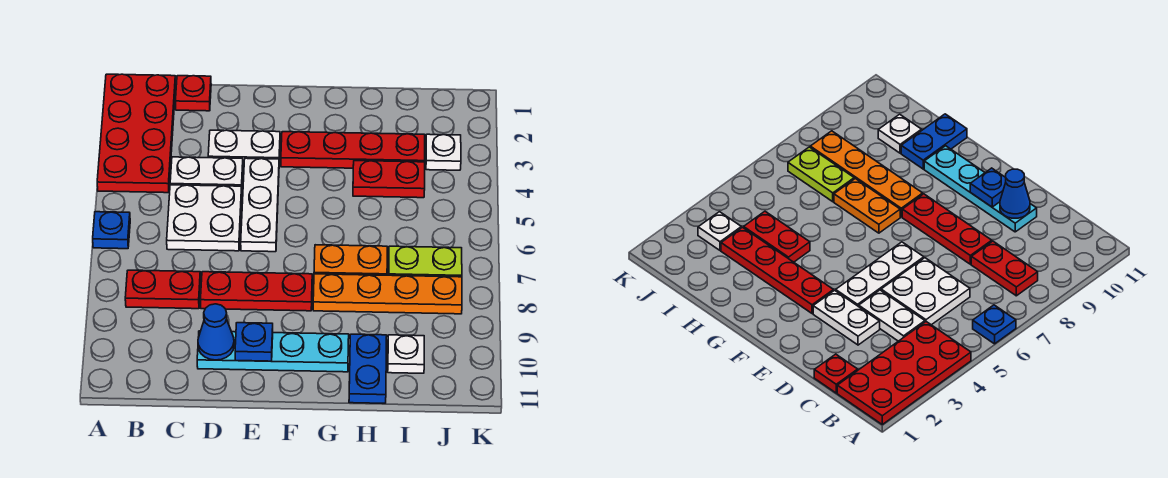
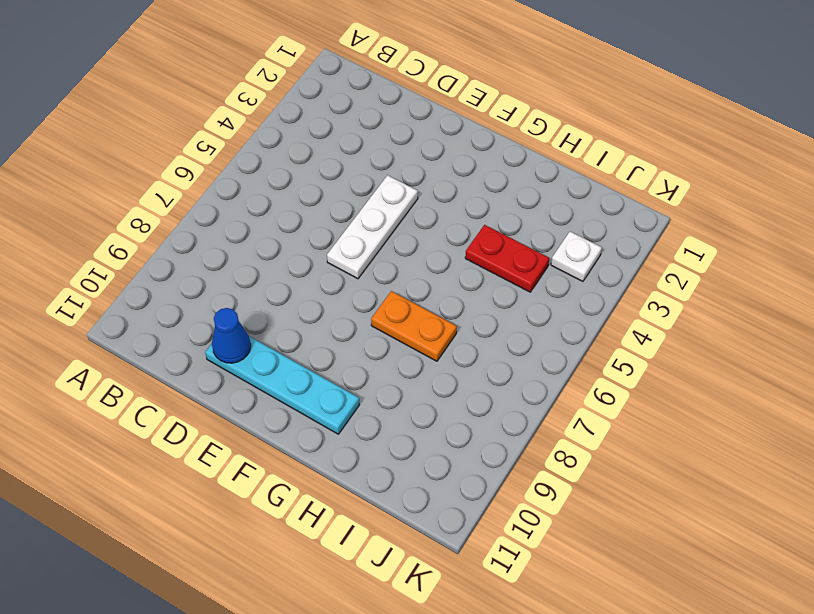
none -> red 2x4 plate [97,74,176,193]
none -> blue 1x1 plate [93,212,130,249]
none -> red 1x2 plate [125,270,201,309]

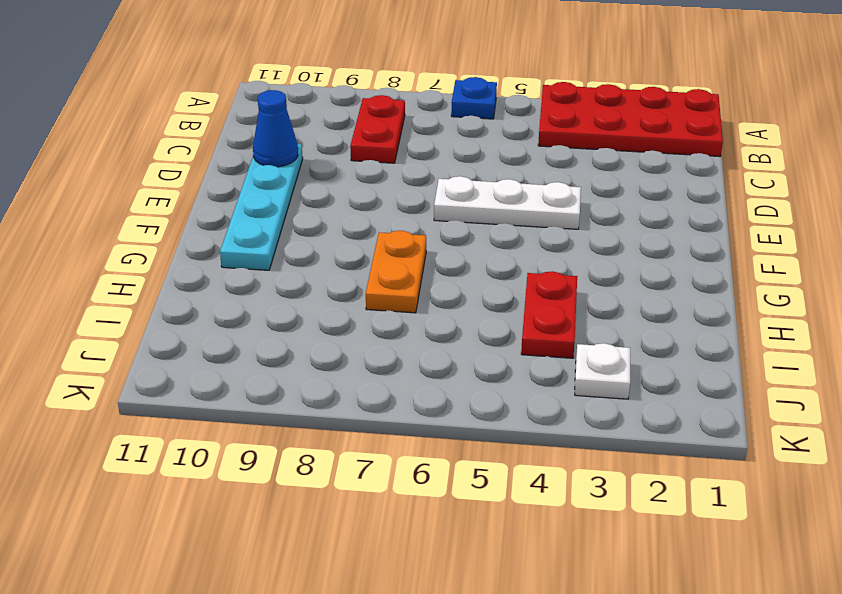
none -> red 1x1 plate [175,76,211,111]
none -> white 1x2 plate [170,157,243,186]
none -> white 2x2 plate [167,185,242,251]

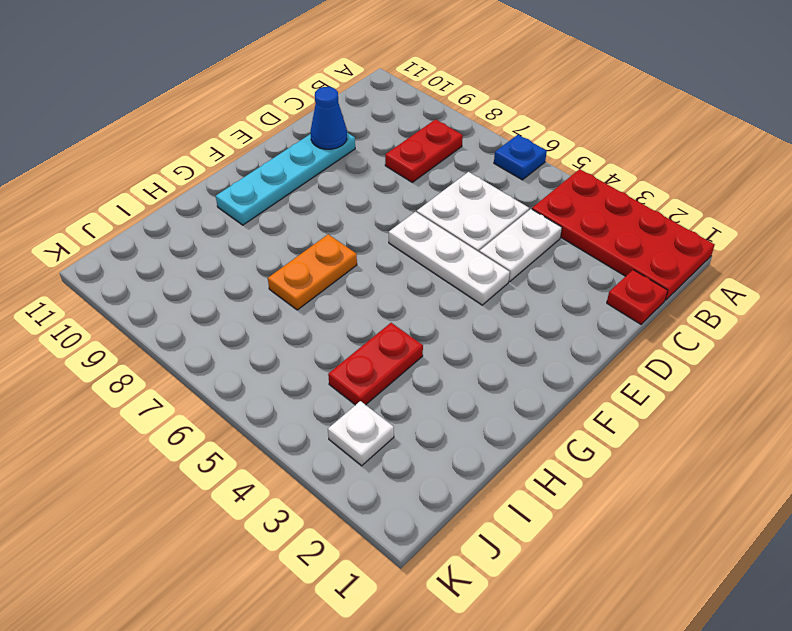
none -> white 1x2 plate [208,130,280,166]
none -> red 1x3 plate [201,272,312,311]
none -> red 1x4 plate [281,132,425,168]

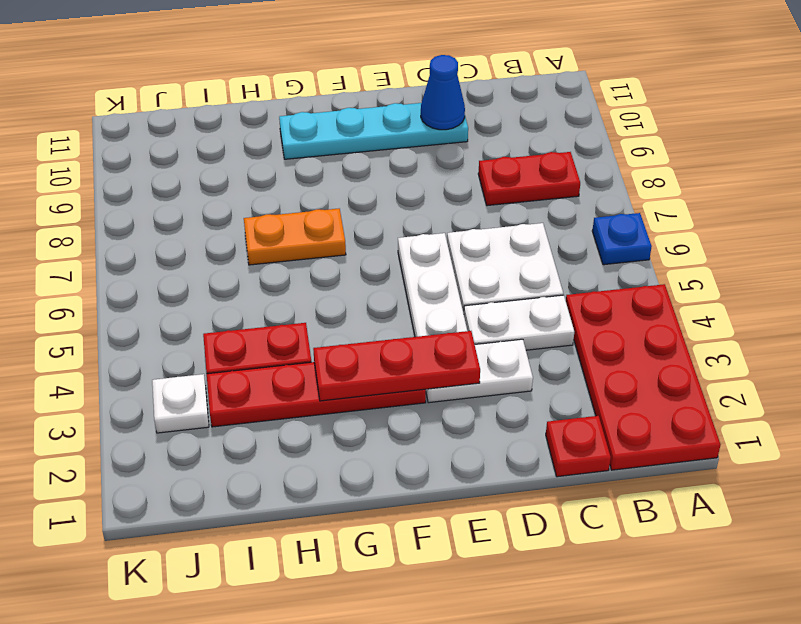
red 1x3 plate [313,331,480,401] -> red 1x3 plate moved to [201,272,312,311]
none -> orange 1x4 plate [313,274,462,314]
none -> blue 1x2 plate [349,334,387,403]
none -> lime 1x2 plate [389,246,462,277]

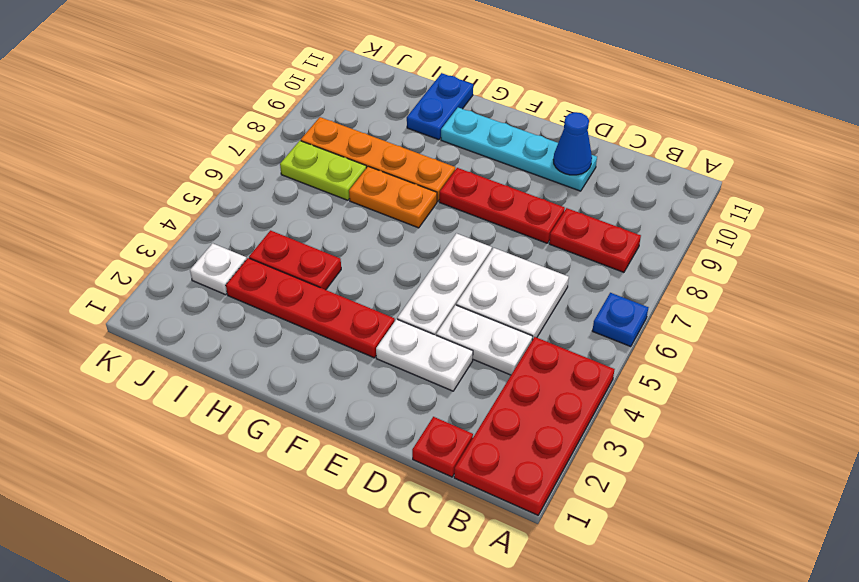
none -> white 1x1 plate [388,335,424,373]
none -> blue 1x1 plate [235,323,273,361]

